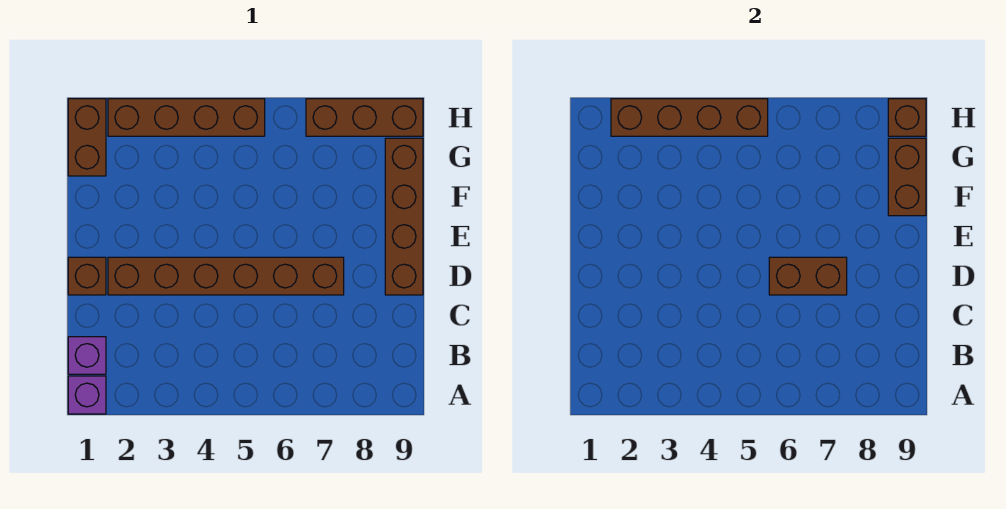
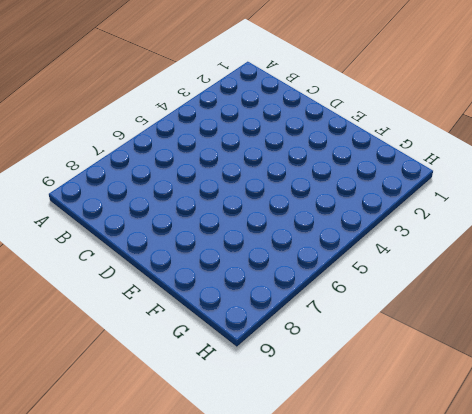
none -> purple 1x1 brick [68,376,106,414]
none -> purple 1x1 brick [68,337,106,374]
none -> brown 1x1 brick [68,257,106,295]

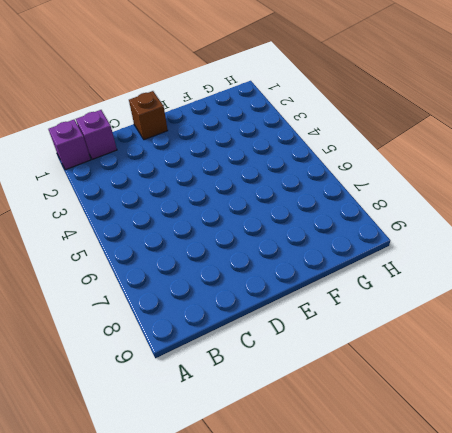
none -> brown 1x6 brick [108,257,344,295]
none -> brown 1x4 brick [385,138,423,295]
none -> brown 1x2 brick [68,99,106,176]

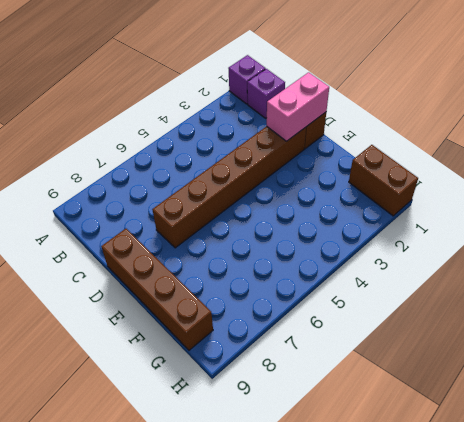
pink 1x2 brick [267,72,329,141] -> none
none -> brown 1x4 brick [108,99,265,136]
none -> brown 1x3 brick [306,99,423,136]
none -> brown 1x2 brick [769,257,847,295]

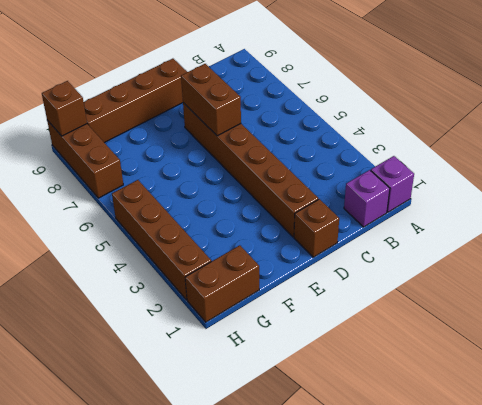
none -> brown 1x2 brick [888,138,926,216]
none -> brown 1x4 brick [611,99,768,136]

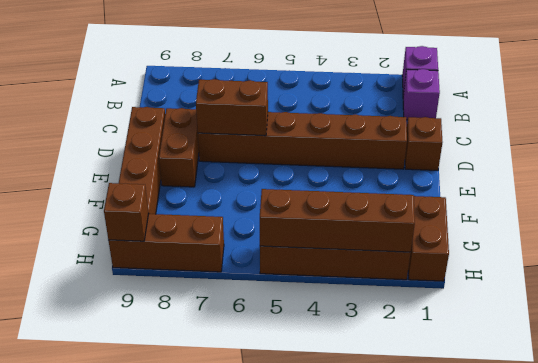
brown 1x2 brick [159,108,199,187] -> brown 1x2 brick moved to [888,138,926,216]

